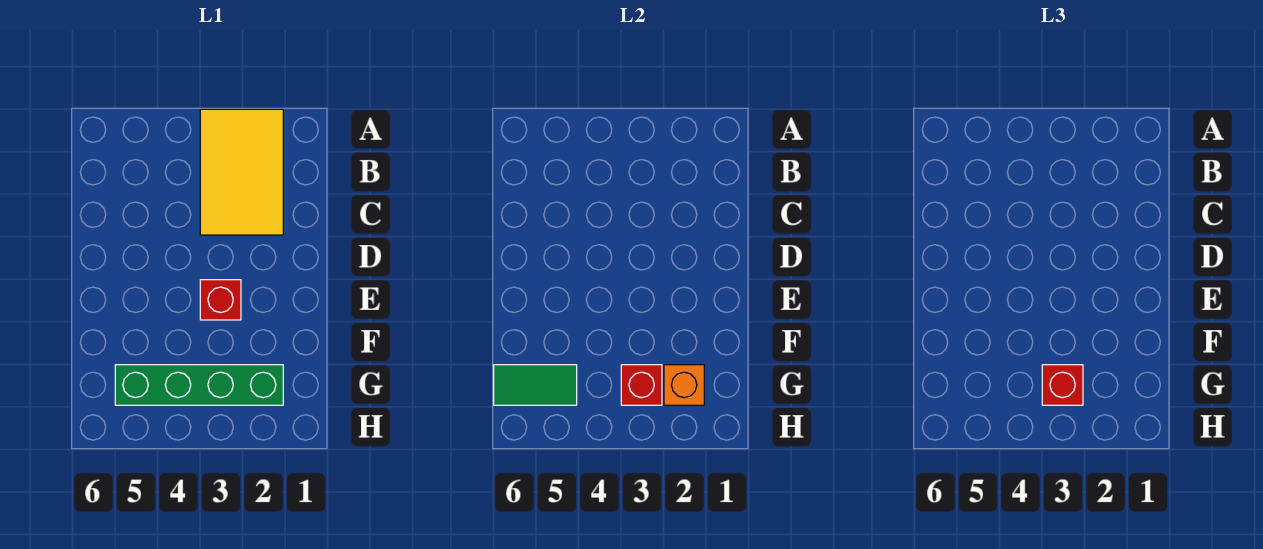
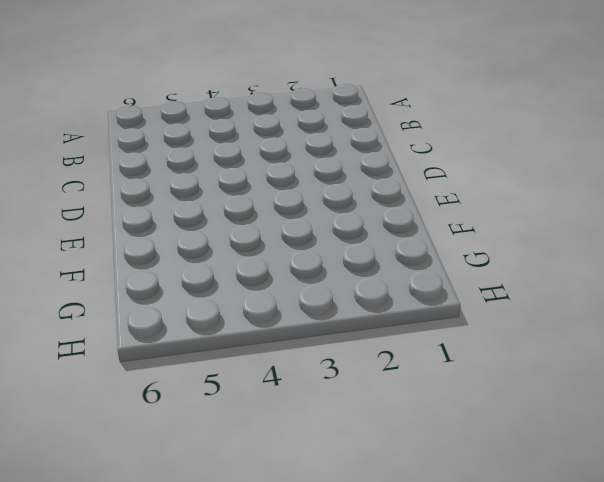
none -> yellow 2x3 tile [200,109,283,235]
none -> red 1x1 brick [200,280,241,320]

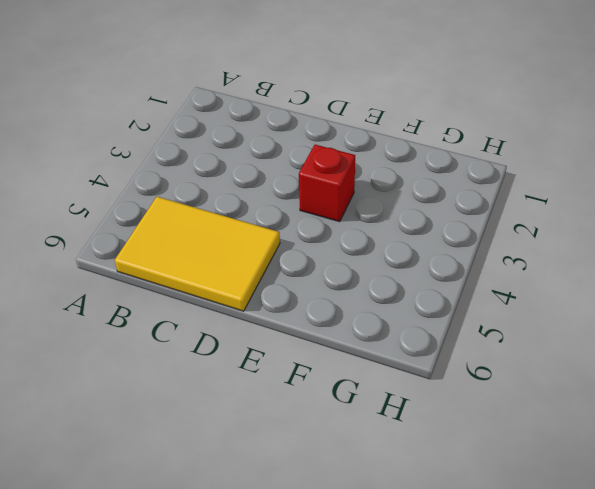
yellow 2x3 tile [115,197,280,311] -> yellow 2x3 tile moved to [200,109,283,235]
none -> green 1x4 brick [115,365,283,405]
none -> orange 1x1 brick [664,365,704,405]

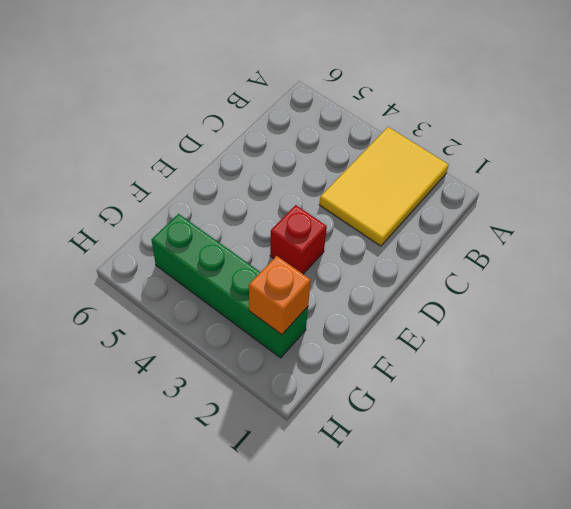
none -> red 1x1 brick [621,365,662,405]
none -> green 1x2 tile [494,365,577,405]

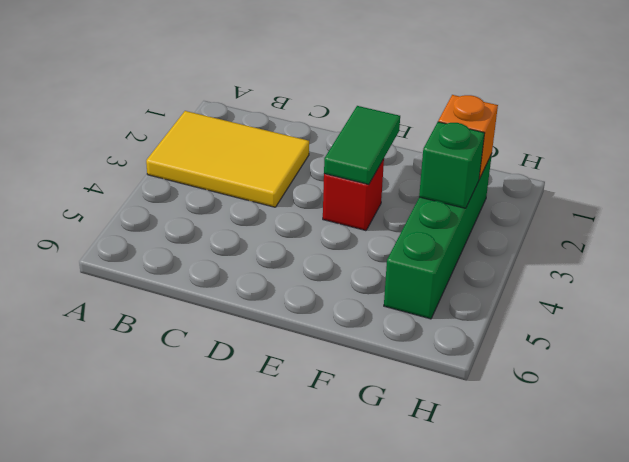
green 1x2 tile [324,106,400,185] -> green 1x2 tile moved to [494,365,577,405]
green 1x1 brick [419,122,485,208] -> red 1x1 brick [621,365,662,405]
none -> red 1x1 brick [1042,365,1083,405]

